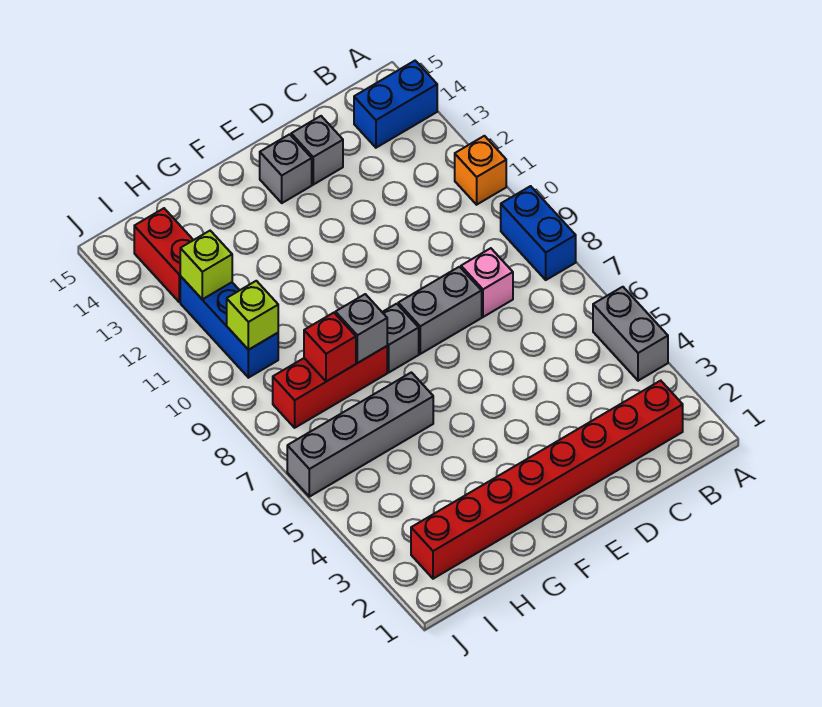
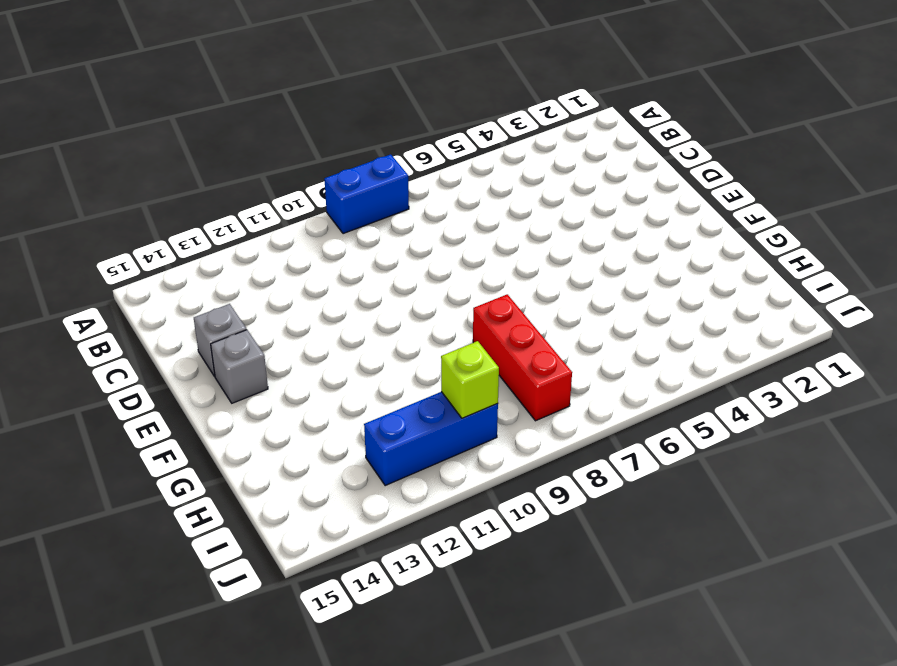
none -> grey 1x2 brick [593,287,668,381]
none -> orange 1x1 brick [455,136,506,205]
none -> blue 1x2 brick [354,61,437,148]

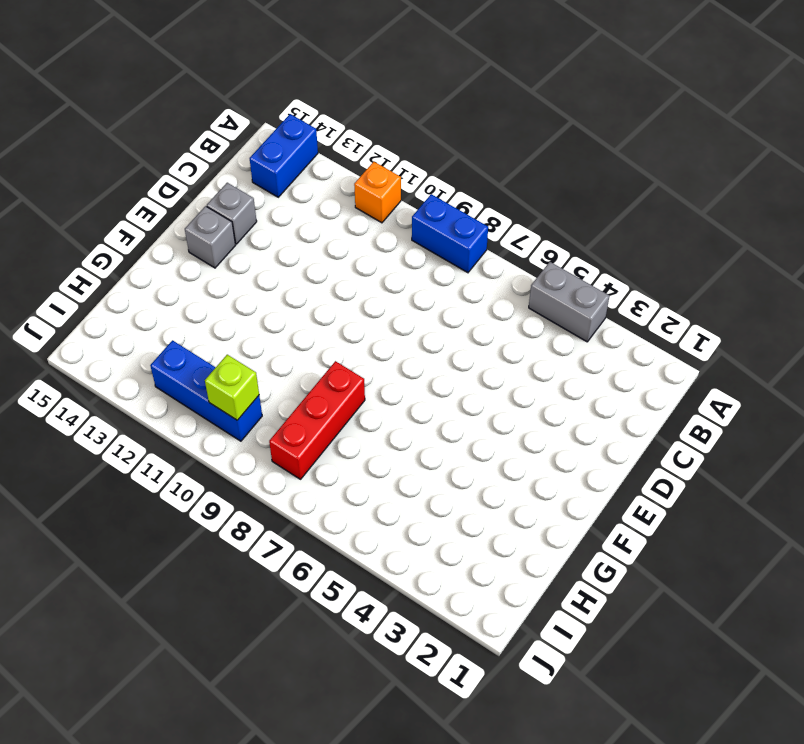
none -> red 1x8 brick [411,381,683,579]
none -> pink 1x1 brick [461,248,513,317]
none -> grey 1x2 brick [398,267,482,354]

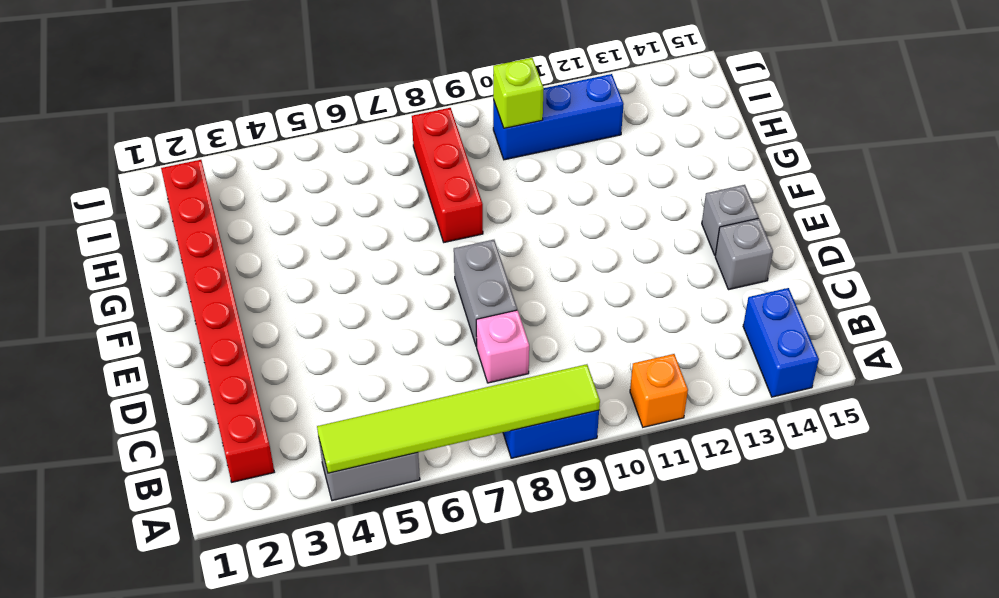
lime 1x6 tile [317,364,600,473] -> none
none -> grey 1x1 brick [382,304,419,372]
none -> grey 1x4 brick [287,372,433,497]
none -> red 1x2 brick [134,208,193,302]

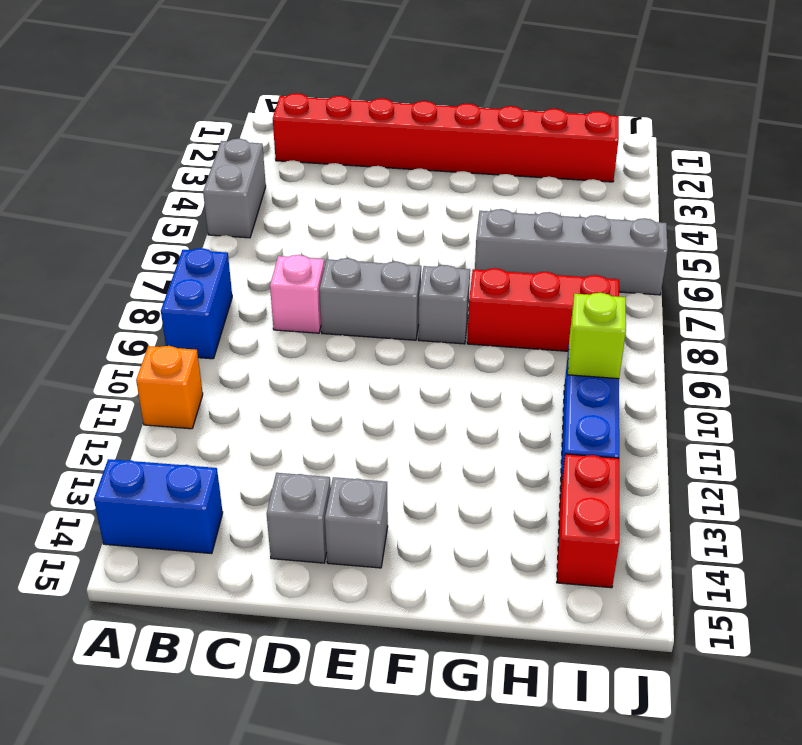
none -> grey 1x1 brick [335,294,387,363]
none -> red 1x1 brick [304,313,356,382]
none -> lime 1x1 brick [180,231,232,299]

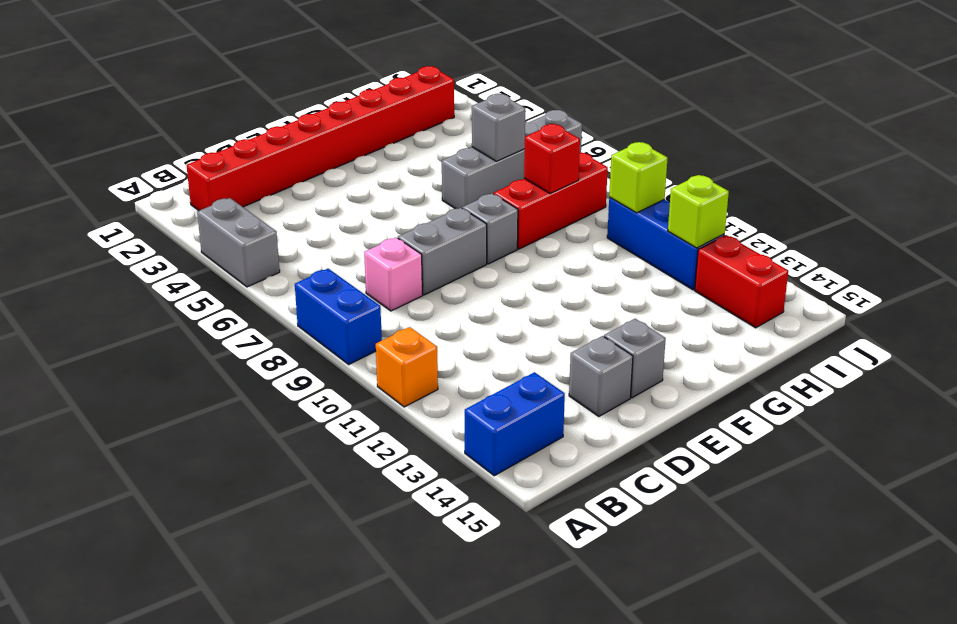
grey 1x1 brick [472,94,525,161] -> grey 1x1 brick moved to [335,294,387,363]

